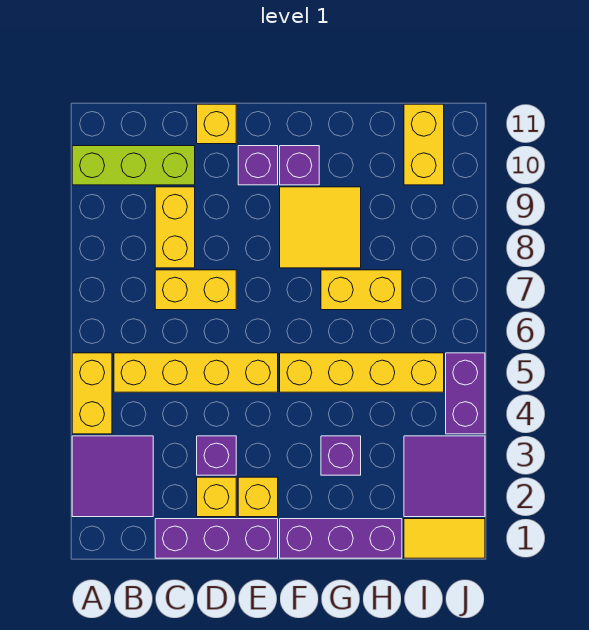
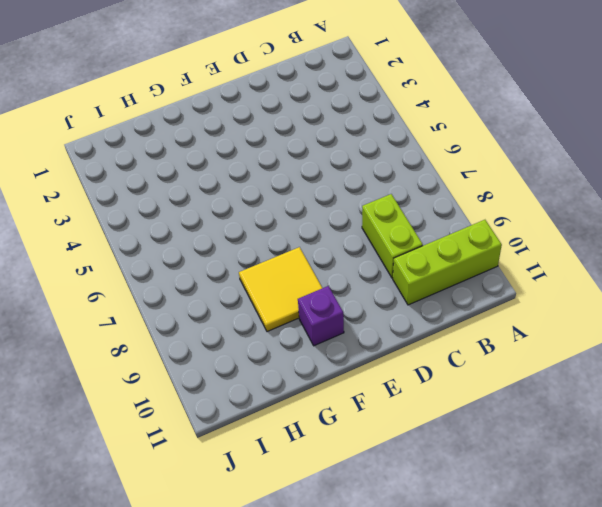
lime 1x2 brick [362,194,423,278] -> yellow 1x2 brick [155,187,195,268]
none -> purple 2x2 tile [72,436,153,517]
none -> yellow 1x2 brick [72,353,112,434]
none -> yellow 1x4 brick [114,353,278,392]

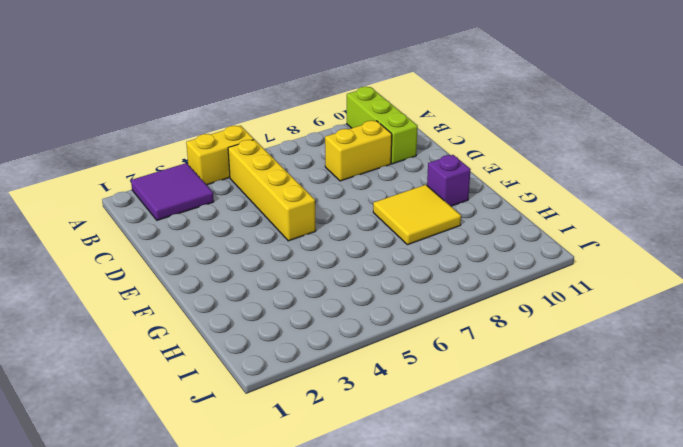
none -> purple 1x3 brick [155,519,278,558]
none -> yellow 1x2 brick [155,270,236,310]
none -> yellow 1x1 brick [197,477,236,517]

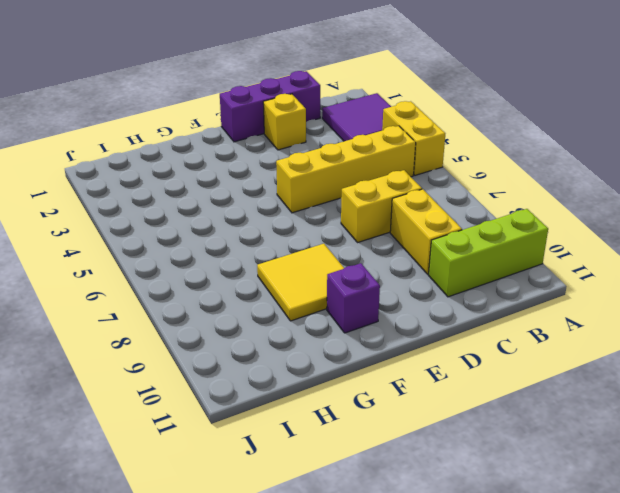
none -> purple 1x1 brick [197,436,236,475]
none -> yellow 1x1 brick [197,104,236,144]
none -> yellow 1x1 brick [238,477,278,517]

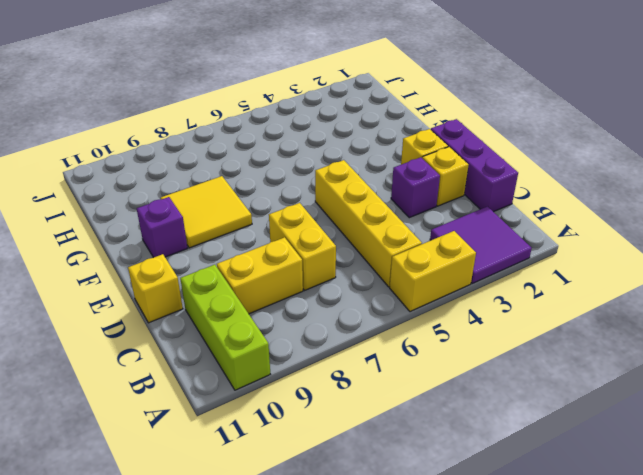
none -> purple 1x1 brick [238,146,278,185]
none -> purple 1x3 brick [280,519,402,558]
none -> yellow 1x4 brick [280,353,444,392]

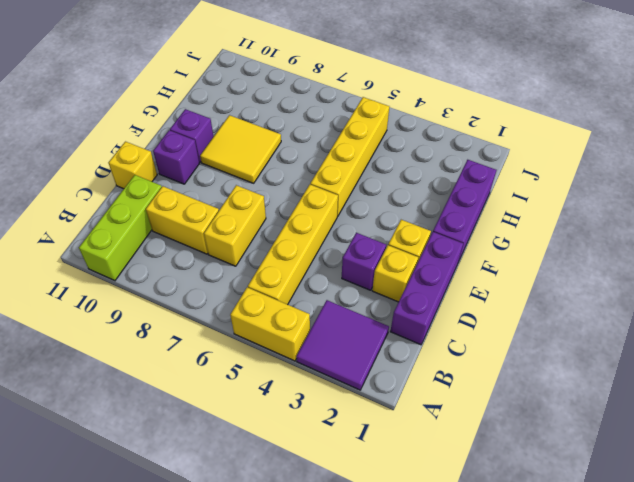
none -> purple 1x1 brick [321,436,361,475]
none -> yellow 1x2 brick [321,270,402,310]
none -> yellow 1x2 tile [404,519,485,558]

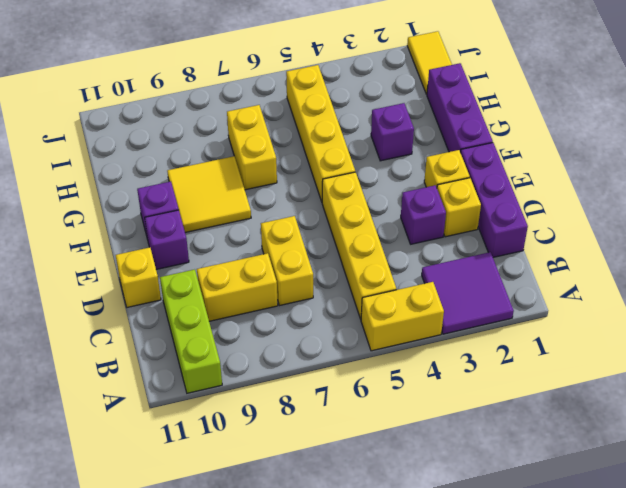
none -> purple 2x2 tile [404,436,485,517]
none -> yellow 1x2 brick [404,104,444,185]
none -> purple 1x2 brick [446,353,485,434]

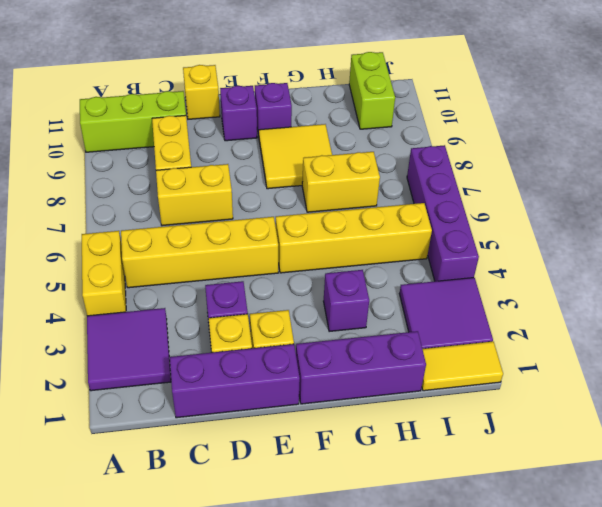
lime 1x2 brick [349,52,395,129] -> yellow 1x2 brick [404,104,444,185]
purple 1x4 brick [407,145,479,281] -> purple 1x2 brick [446,353,485,434]

